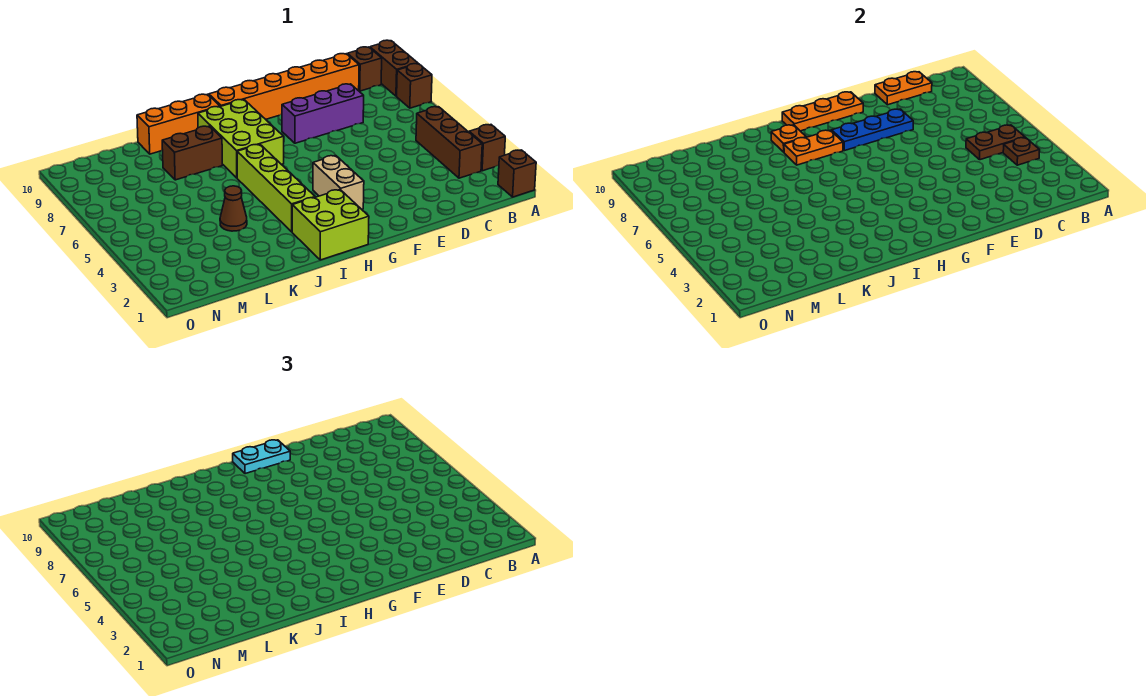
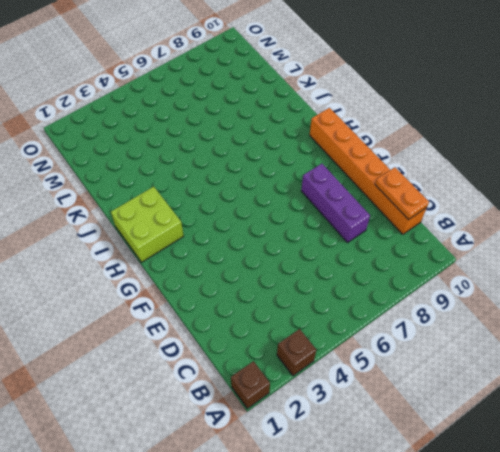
none -> brown 1x1 brick [397,64,432,108]
none -> brown 1x2 brick [370,40,418,96]
none -> brown 1x3 brick [416,107,482,178]

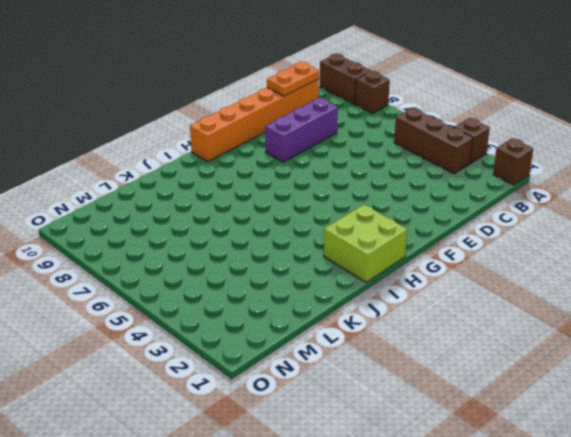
none -> brown 1x1 brick [347,47,382,91]
none -> tan 1x2 brick [313,156,364,209]
none -> lime 2x3 brick [198,100,284,178]

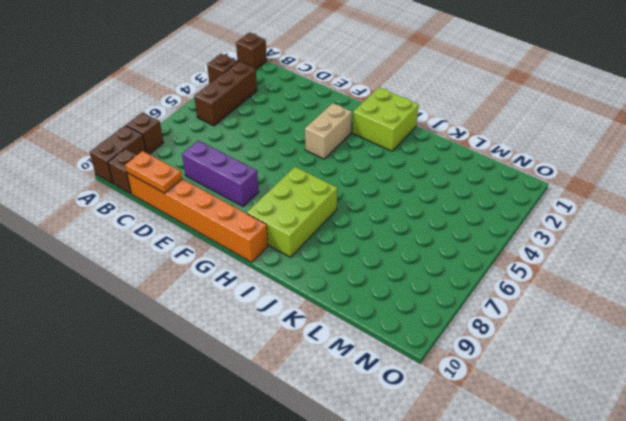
none -> lime 1x4 brick [237,144,315,232]
none -> orange 1x3 brick [137,94,220,154]
none -> brown 1x2 brick [162,126,222,180]

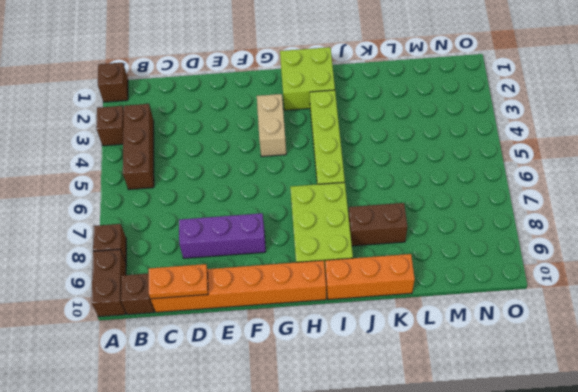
none -> brown 1x1 cone [220,186,247,231]
none -> brown 1x1 plate [1003,138,1040,165]
none -> brown 1x2 plate [966,125,1025,160]

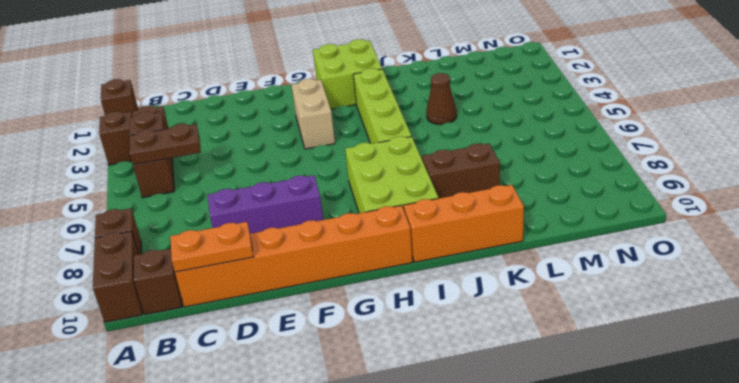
none -> blue 1x3 plate [832,109,913,151]
none -> orange 1x3 plate [782,92,863,131]
none -> orange 1x2 plate [784,130,843,165]

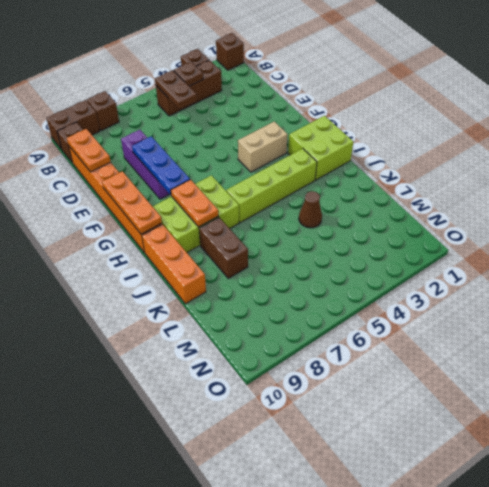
none -> orange 1x1 plate [771,125,806,152]
none -> cyan 1x2 plate [233,440,290,474]

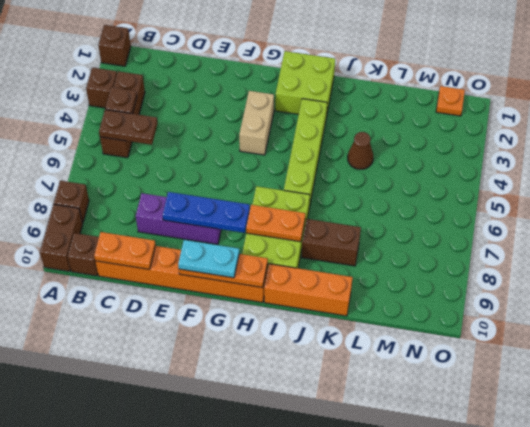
orange 1x1 plate [436,86,465,116] -> orange 1x1 plate moved to [771,125,806,152]

